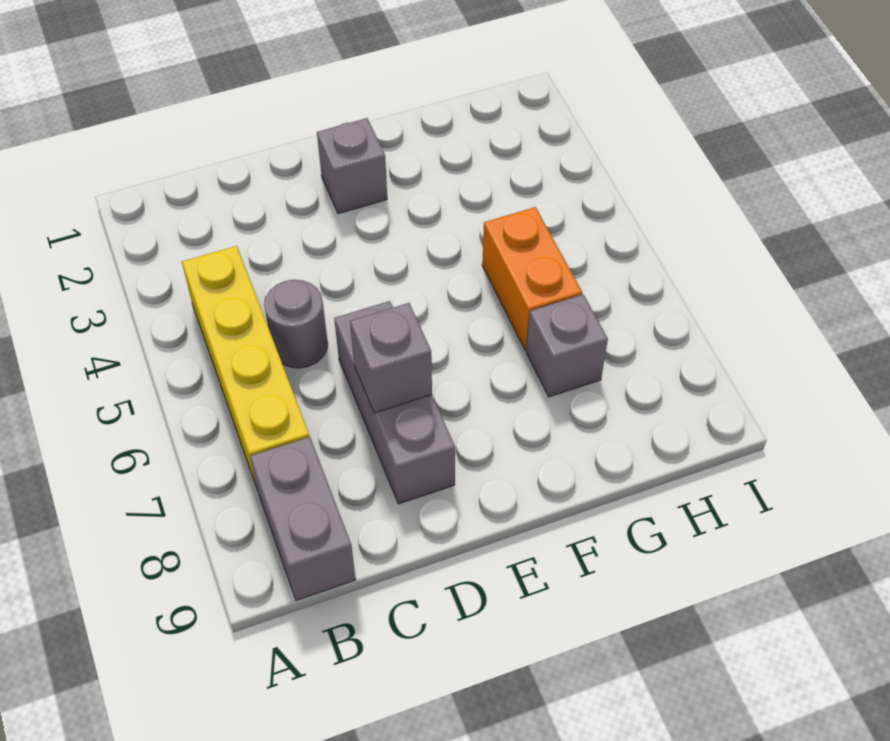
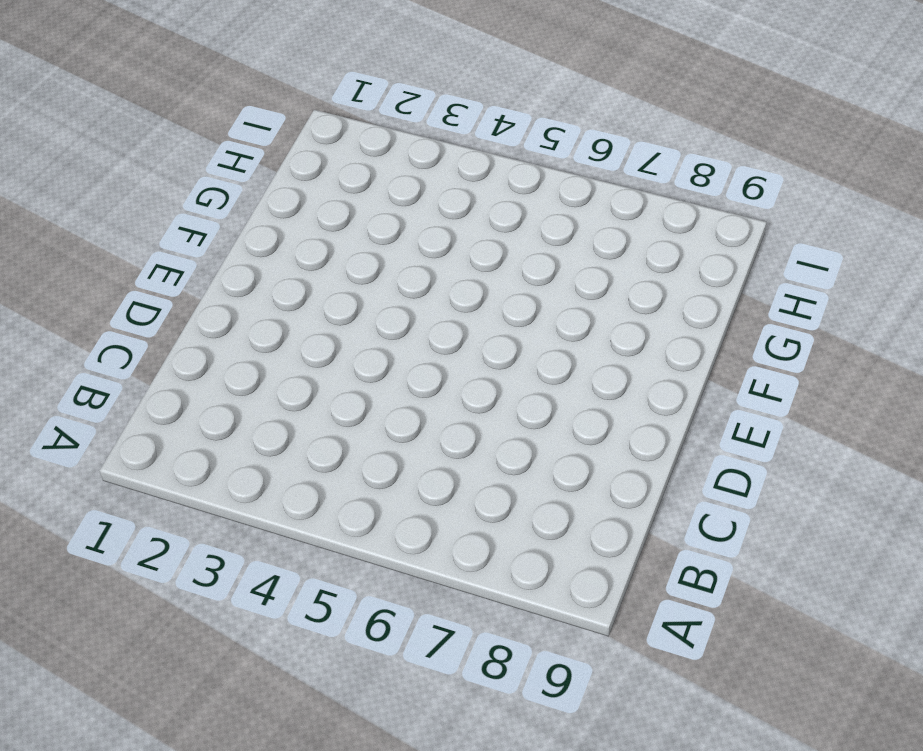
none -> yellow 1x4 brick [182,246,310,490]
none -> grey 1x2 brick [250,437,356,600]

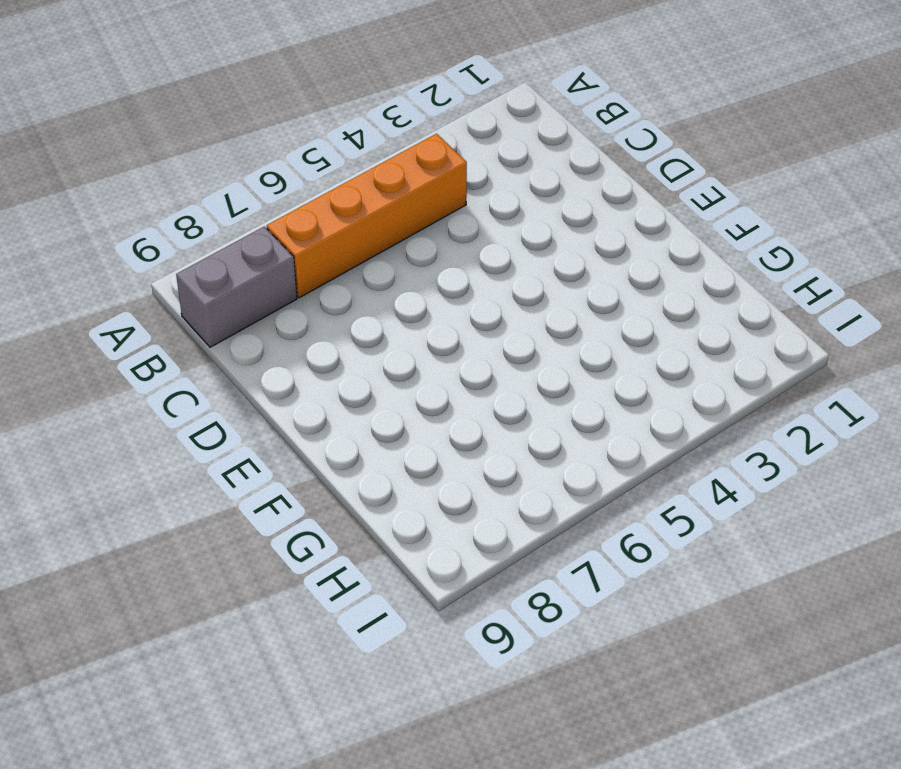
orange 1x4 brick [267,134,467,298] -> yellow 1x4 brick [182,246,310,490]
none -> grey 1x1 round brick [264,280,328,368]
none -> grey 1x3 brick [334,301,455,504]

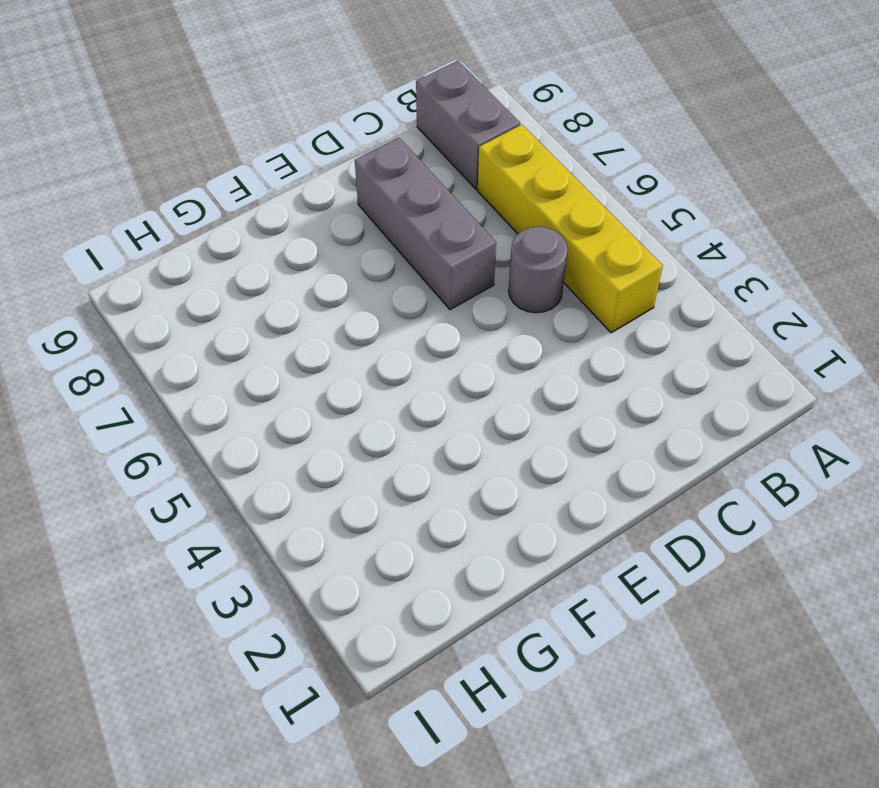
none -> grey 1x1 brick [317,118,387,214]
none -> orange 1x2 brick [482,207,582,351]

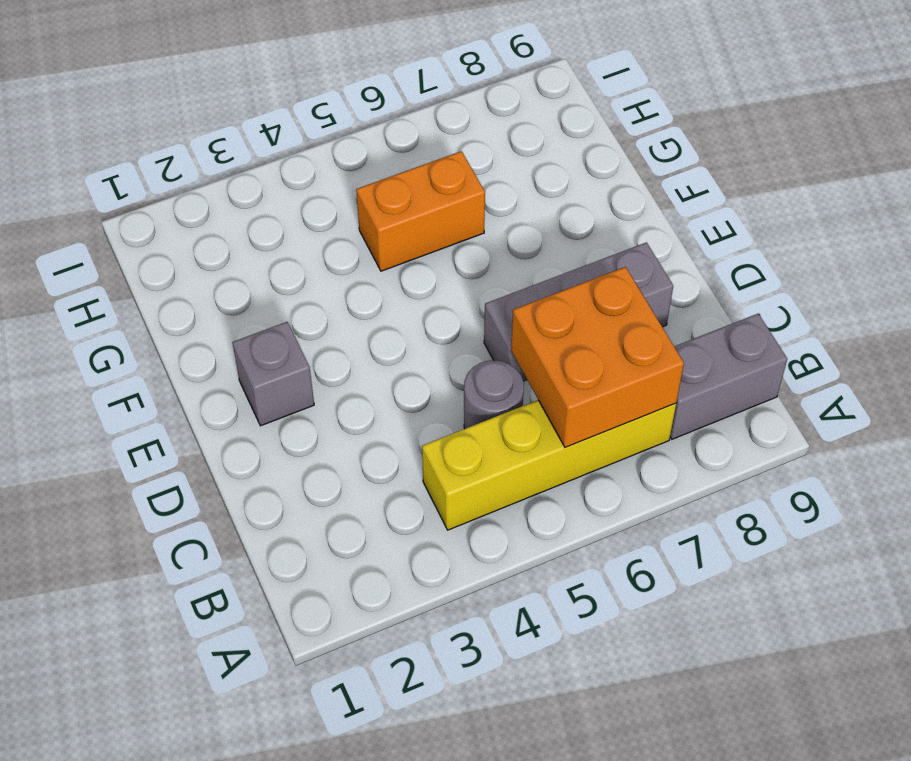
orange 2x2 brick [511,267,684,447] -> none
none -> grey 1x1 brick [526,294,608,397]
none -> grey 1x1 brick [350,303,432,413]

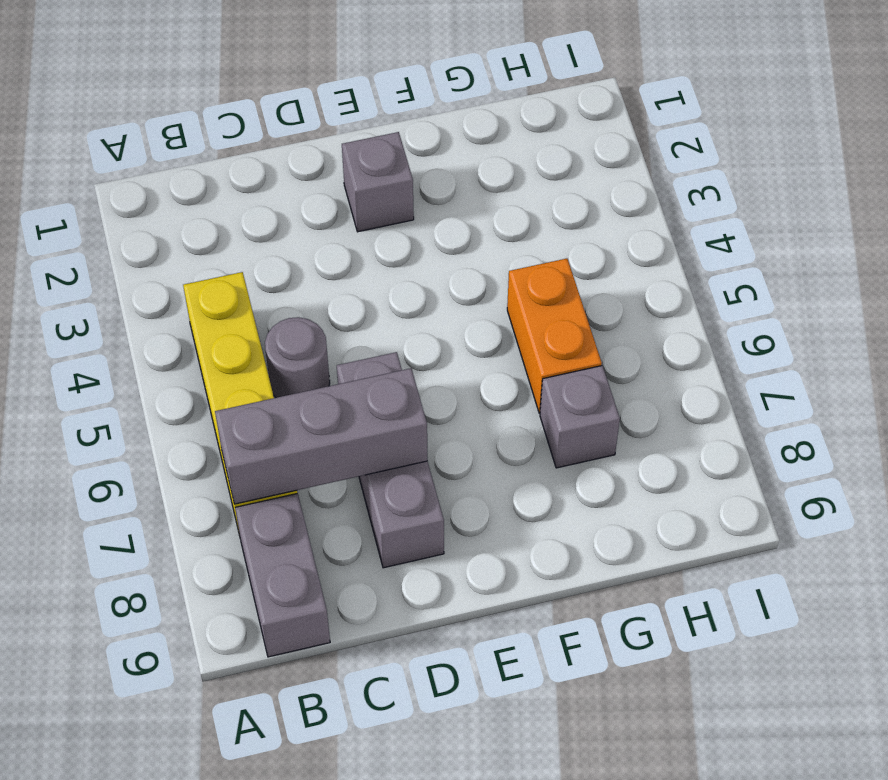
grey 1x3 brick [215,368,428,504] -> grey 1x1 brick [350,303,432,413]

